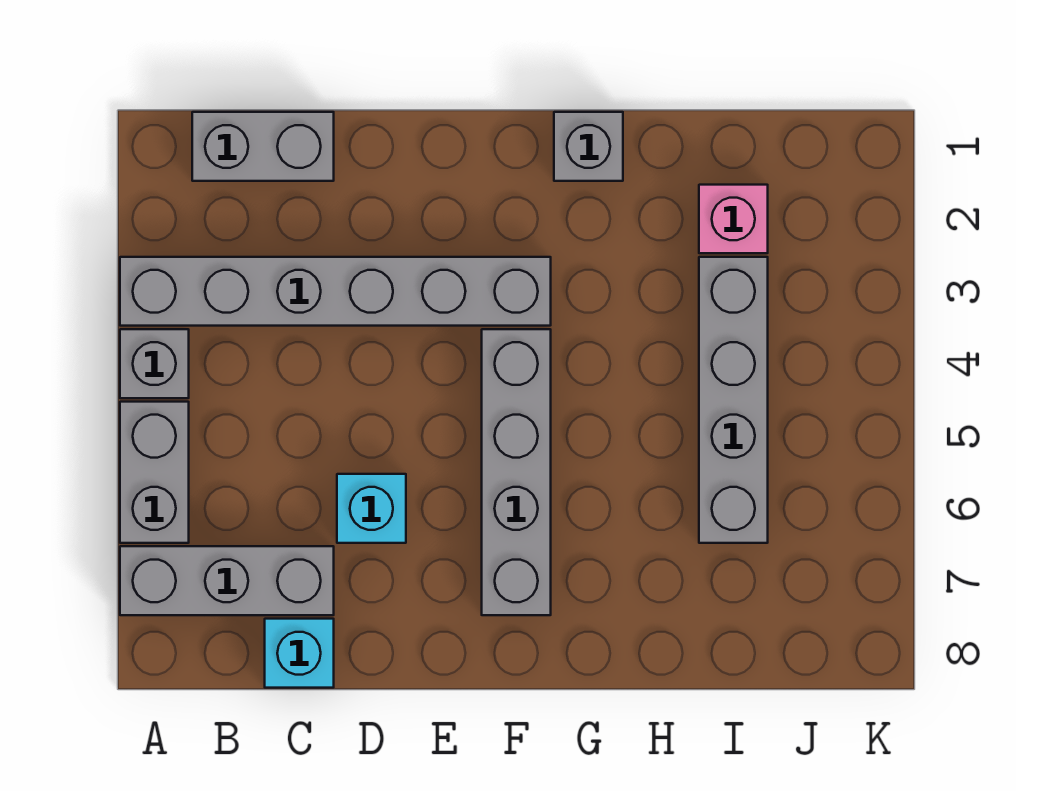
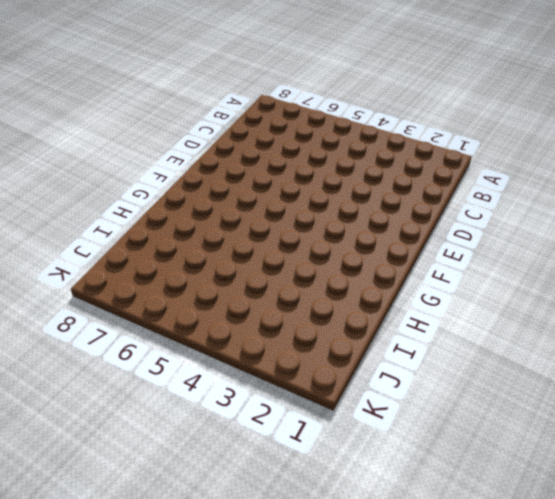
none -> grey 1x6 brick [120,257,551,326]
none -> grey 1x1 brick [120,329,189,398]

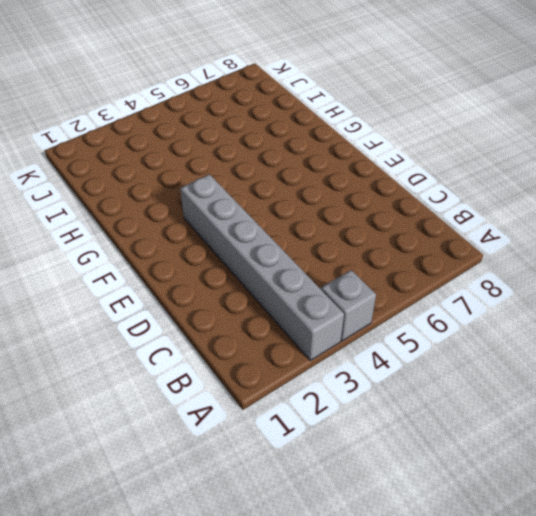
none -> grey 1x2 brick [120,402,189,543]
none -> grey 1x3 brick [120,546,334,615]

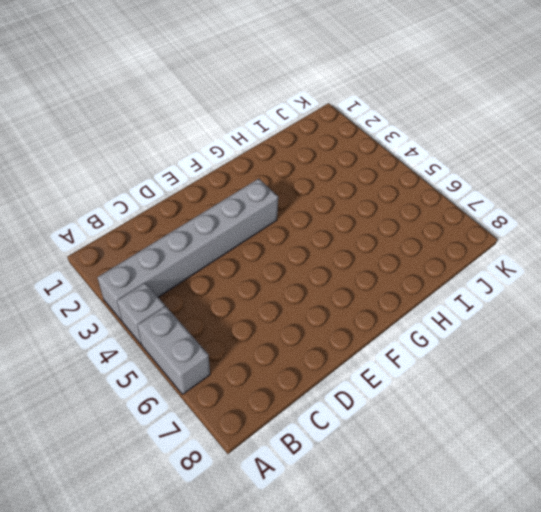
none -> grey 1x3 brick [120,546,334,615]
none -> grey 1x2 brick [192,112,334,181]

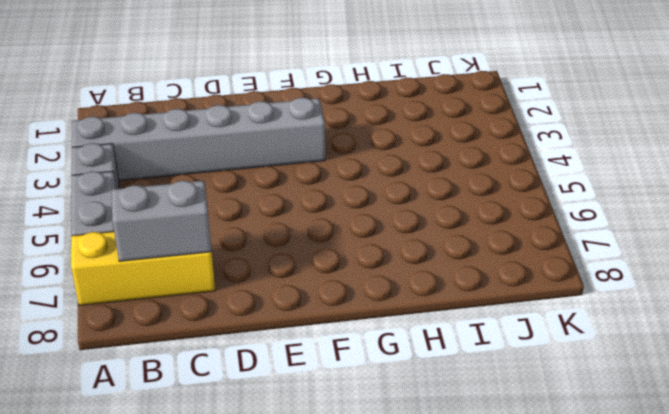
yellow 1x3 brick [71,231,215,305] -> grey 1x3 brick [120,546,334,615]
grey 1x2 brick [112,181,212,261] -> grey 1x2 brick moved to [192,112,334,181]
none -> cyan 1x1 brick [265,619,334,688]
none -> cyan 1x1 brick [337,474,406,543]

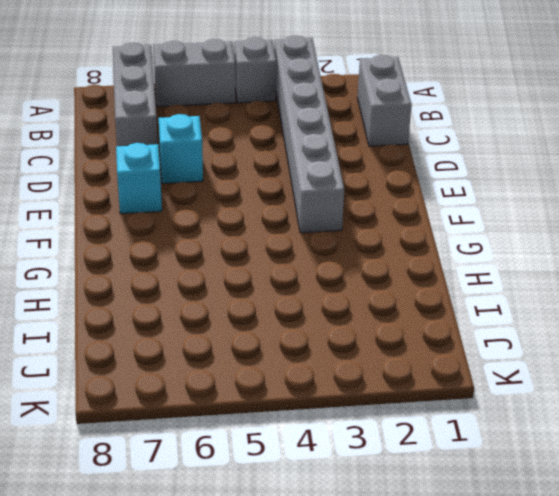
cyan 1x1 brick [116,143,162,214] -> cyan 1x1 brick moved to [265,619,334,688]
none -> grey 1x4 brick [482,329,551,615]
none -> grey 1x1 brick [554,112,623,181]

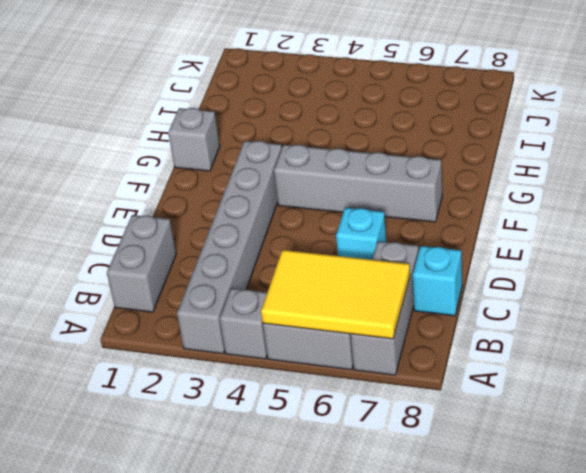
yellow 2x3 tile [261,250,410,339] -> none
none -> pink 1x1 brick [699,185,768,253]
none -> grey 1x4 brick [699,257,768,543]

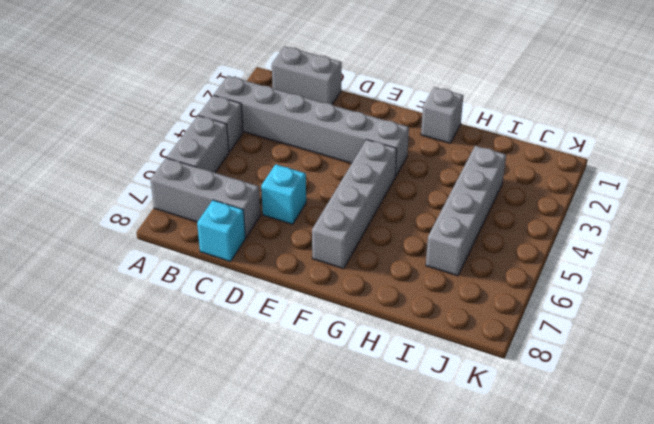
none -> pink 1x1 brick [699,185,768,253]

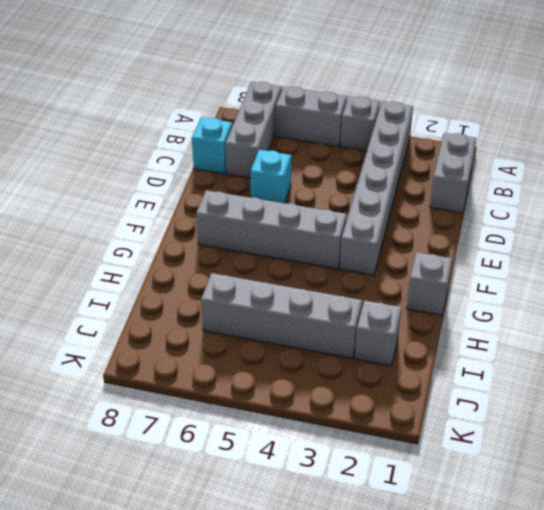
grey 1x1 brick [355,300,401,366] -> pink 1x1 brick [699,185,768,253]

